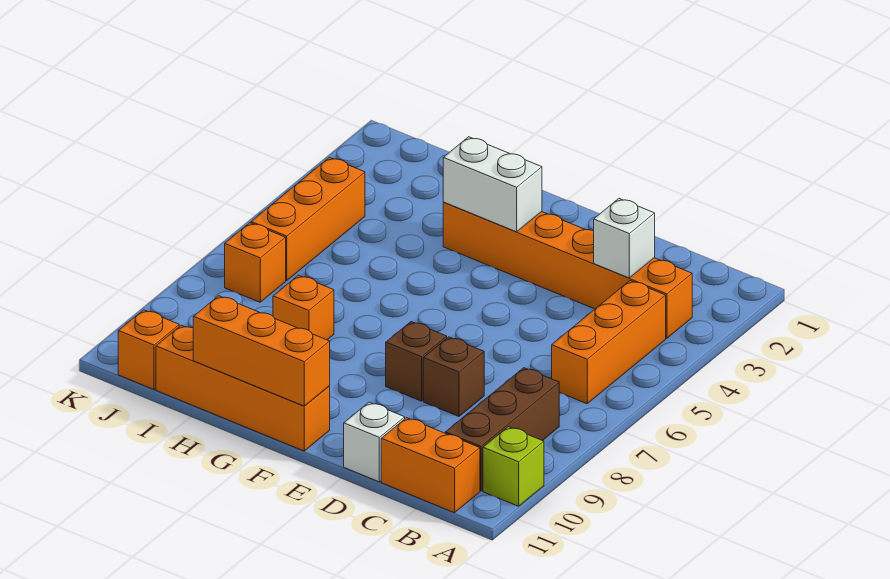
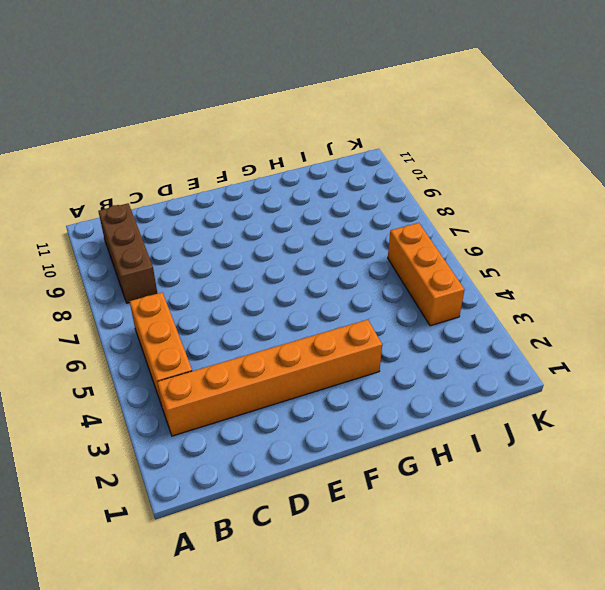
none -> lime 1x1 brick [483,427,544,506]
none -> orange 1x2 brick [381,418,480,513]
none -> brown 1x1 brick [423,337,484,416]

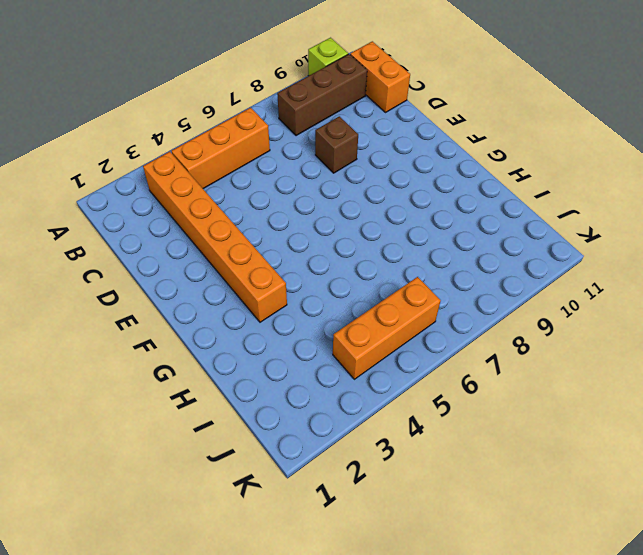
none -> white 1x1 brick [344,402,405,482]
none -> brown 1x1 brick [386,322,447,401]
none -> orange 1x4 brick [156,325,330,451]

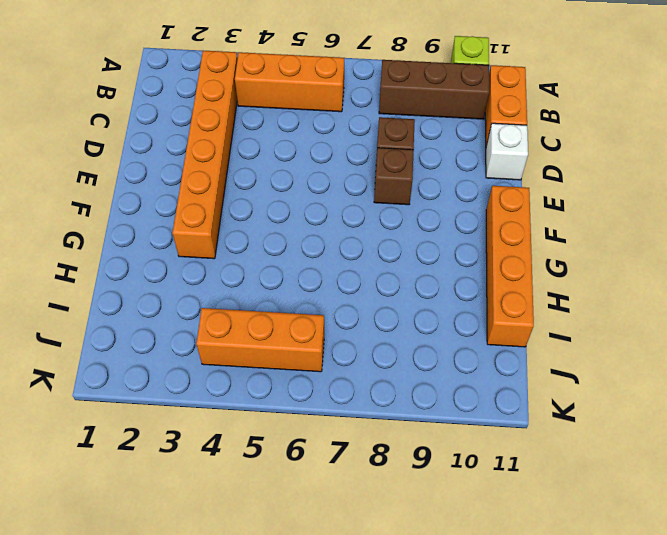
none -> orange 1x1 brick [273,275,334,340]
none -> orange 1x1 brick [225,223,286,302]
none -> orange 1x1 brick [118,310,179,389]

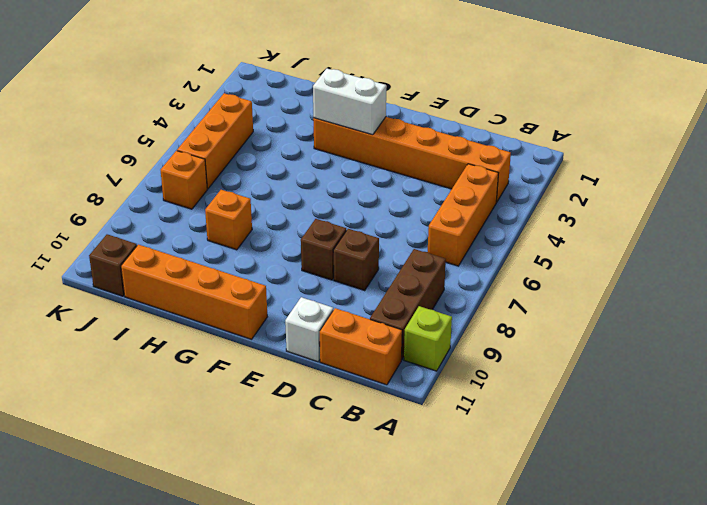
brown 1x1 brick [89,234,137,296] -> orange 1x1 brick [118,310,179,389]
none -> white 1x1 brick [594,199,655,278]
none -> orange 1x3 brick [193,296,330,406]

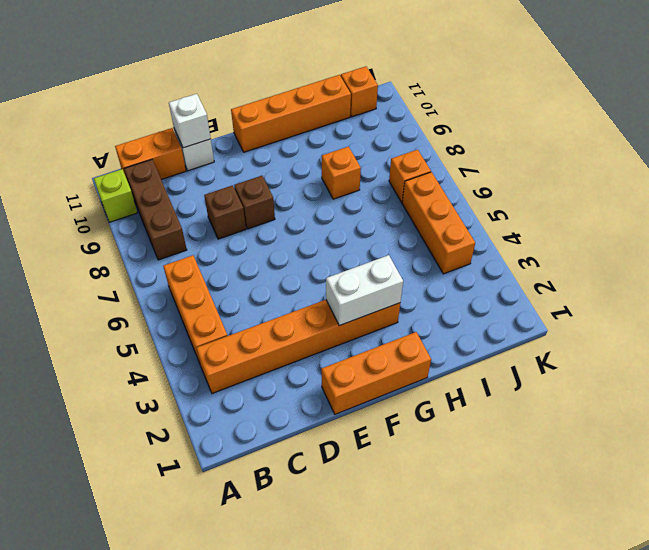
white 1x1 brick [169,94,211,148] -> white 1x1 brick moved to [594,199,655,278]
orange 1x3 brick [321,332,431,414] -> orange 1x3 brick moved to [193,296,330,406]

